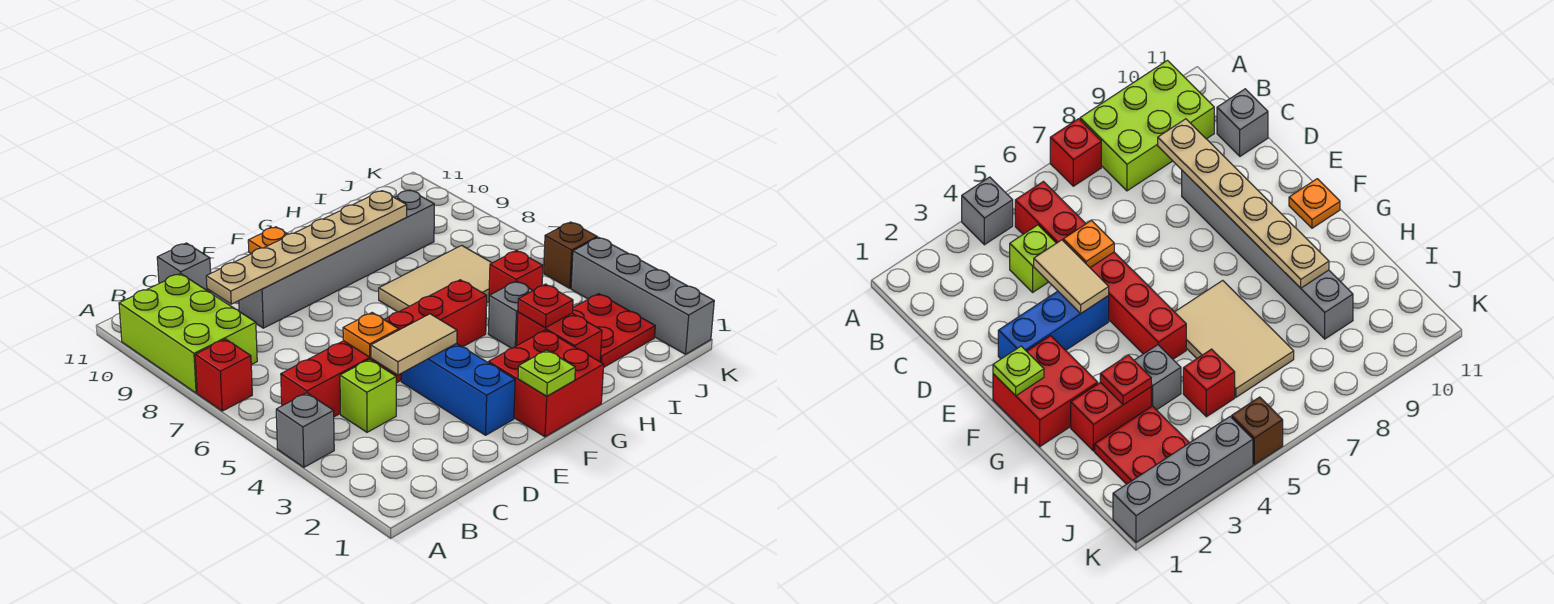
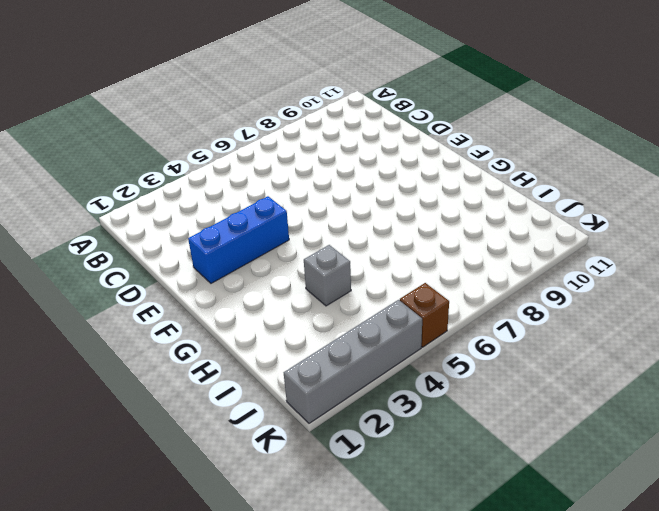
none -> grey 1x1 brick [276,393,334,467]
none -> red 1x1 brick [195,339,252,411]
none -> lime 2x3 brick [119,273,257,393]

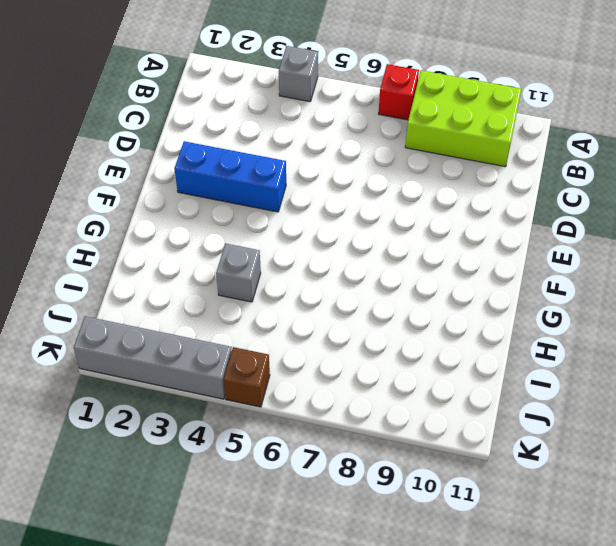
none -> red 1x6 brick [281,280,487,417]
none -> lime 1x1 brick [340,360,396,432]
none -> grey 1x1 brick [157,243,212,293]

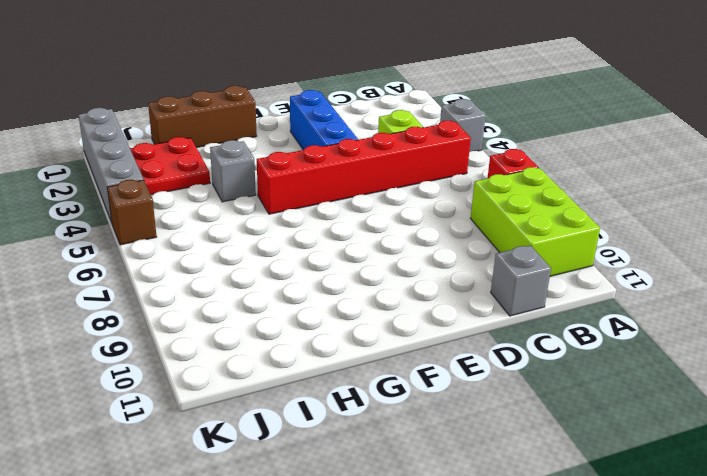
brown 1x3 brick [148,86,257,148] -> red 2x2 brick [489,330,604,437]
none -> grey 1x6 brick [239,190,434,328]
none -> orange 1x1 plate [248,227,287,254]
none -> tan 2x3 tile [379,245,492,312]

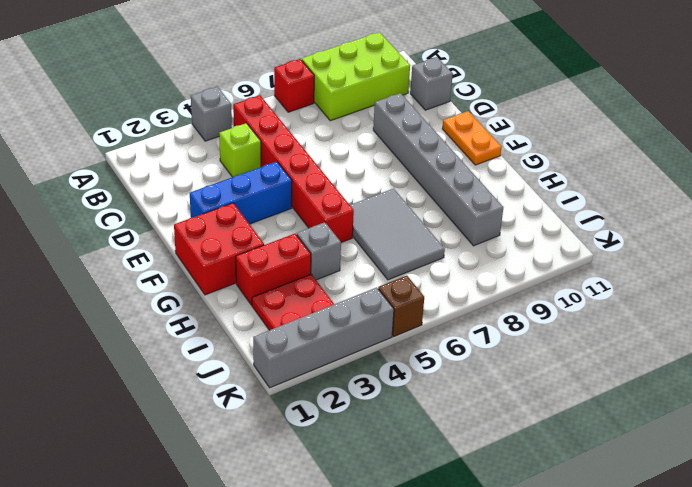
orange 1x2 plate [443,111,501,165] -> orange 1x1 plate [248,227,287,254]
grey 2x3 tile [350,188,445,280] -> tan 2x3 tile [379,245,492,312]
none -> red 1x1 brick [489,250,543,296]
none -> tan 1x6 plate [206,191,407,304]
none -> tan 1x2 tile [371,314,457,375]

